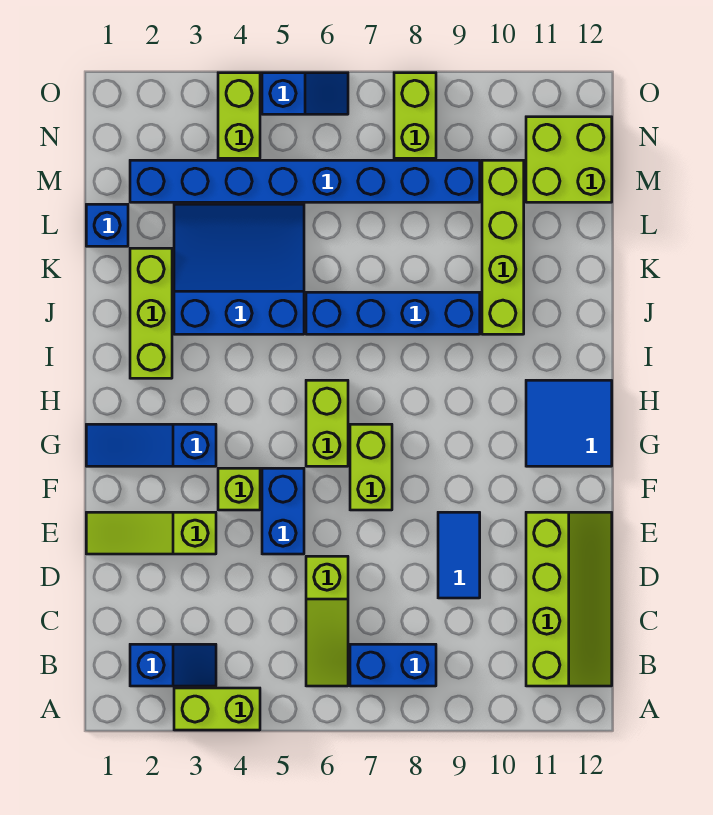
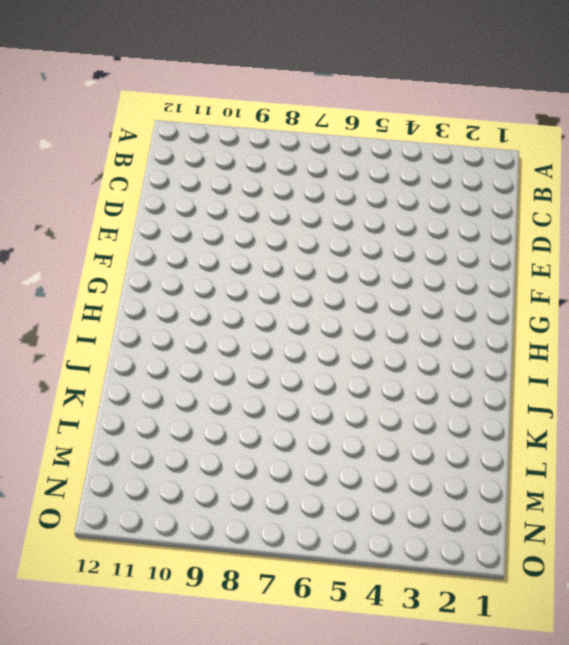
none -> lime 1x2 brick [174,688,260,730]
none -> blue 1x2 slope [130,644,216,686]
none -> lime 1x3 slope [306,556,348,686]

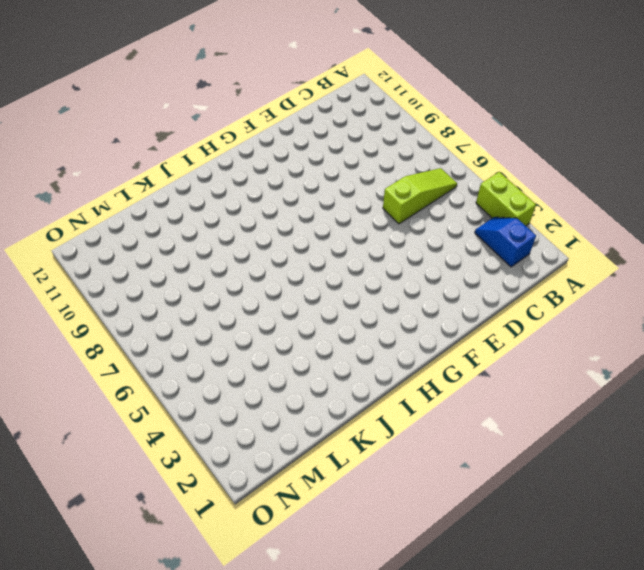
none -> blue 1x2 brick [350,644,436,686]
none -> lime 2x4 slope [526,512,612,686]
none -> blue 1x2 tile [438,512,480,598]

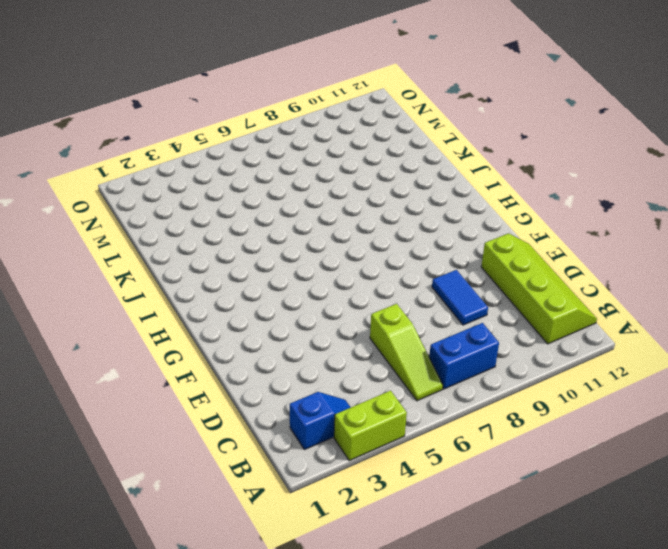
none -> lime 1x3 slope [86,512,216,554]
none -> blue 1x2 brick [262,468,304,554]
none -> lime 1x1 brick [218,468,260,510]

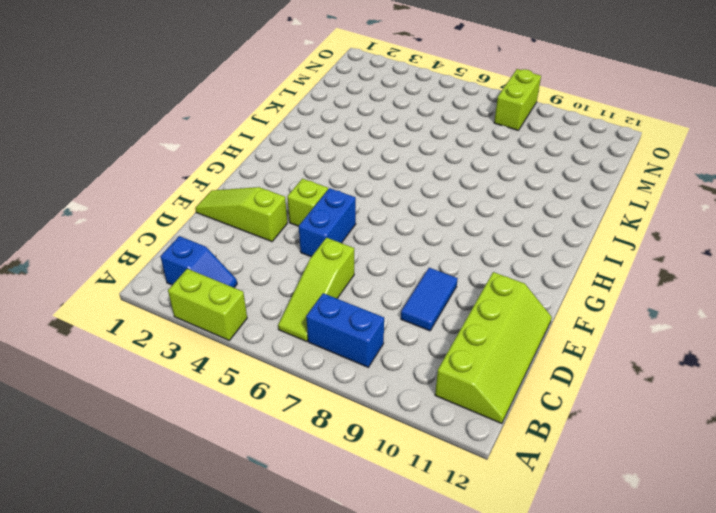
none -> lime 1x2 brick [350,424,392,510]
none -> blue 1x3 slope [86,424,216,466]
none -> lime 1x2 brick [306,380,348,466]

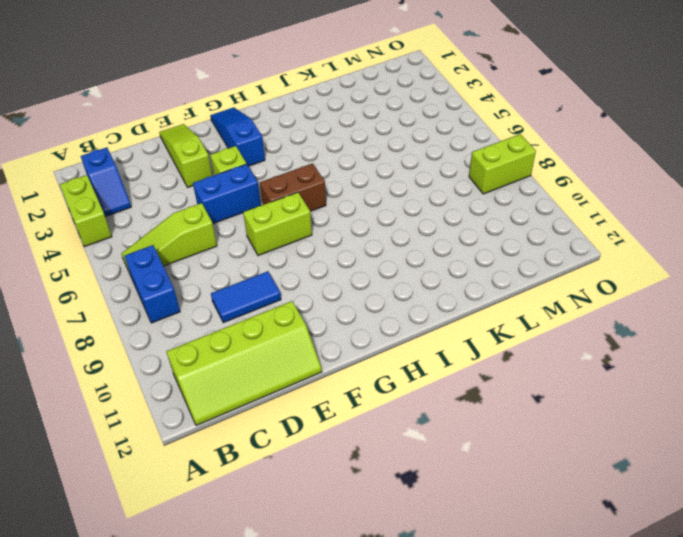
brown 1x2 brick [260,163,326,211] -> lime 1x2 brick [306,380,348,466]
none -> blue 2x2 tile [526,380,612,466]
none -> lime 1x3 brick [130,248,172,378]
none -> blue 3x3 slope [174,204,304,334]

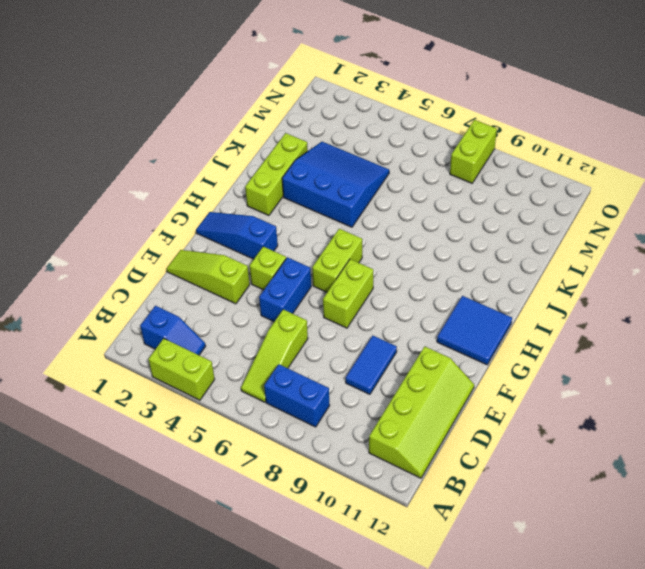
none -> blue 1x4 brick [306,292,480,334]
none -> lime 1x4 brick [482,160,524,334]
none -> blue 1x1 brick [86,204,128,246]

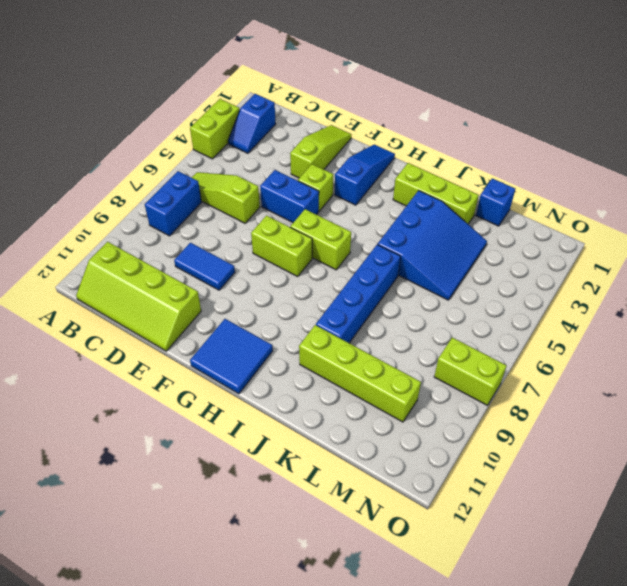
none -> blue 1x8 brick [130,160,480,202]
none -> lime 2x2 brick [526,117,612,202]
none -> lime 1x2 brick [218,73,260,158]

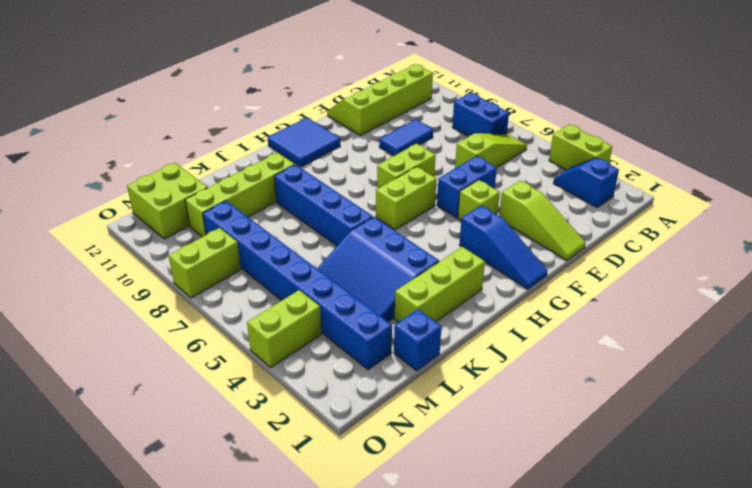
none -> blue 1x2 slope [262,73,348,114]

